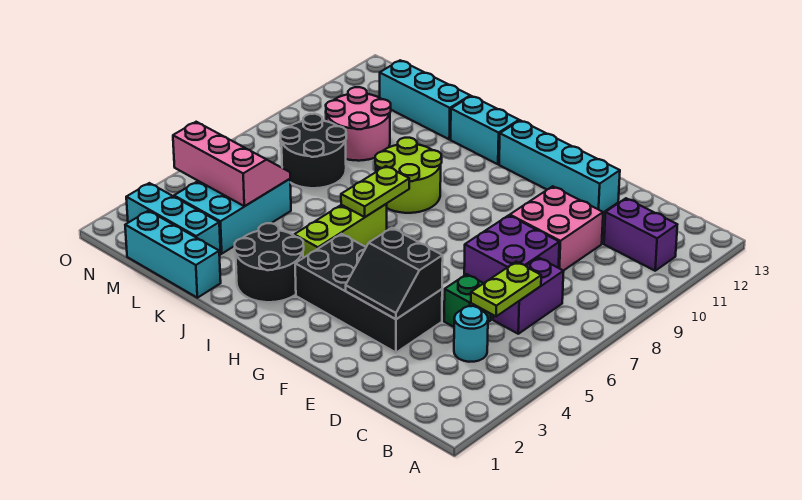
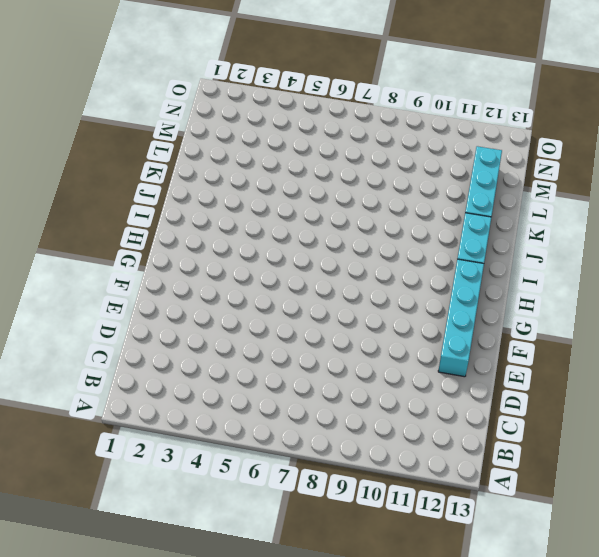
none -> purple 1x2 brick [604,198,677,271]
none -> cyan 1x1 round brick [454,306,488,362]
none -> purple 1x2 brick [493,258,564,334]

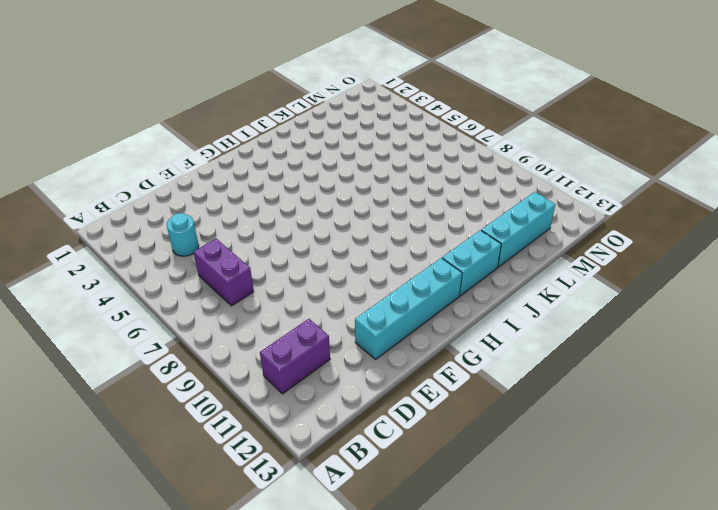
none -> green 1x1 brick [444,274,491,327]
none -> purple 2x2 brick [464,215,559,283]
none -> pink 2x2 brick [510,186,603,271]

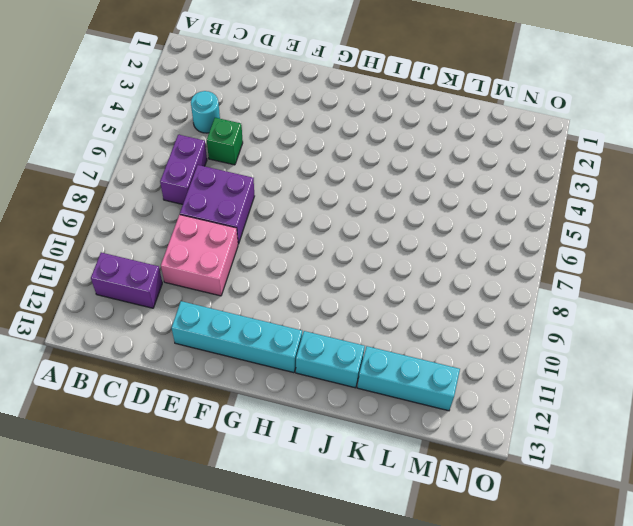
none -> black 2x4 brick [295,234,442,353]
none -> black 2x2 round brick [235,223,304,302]
none -> lime 1x3 brick [294,204,387,258]

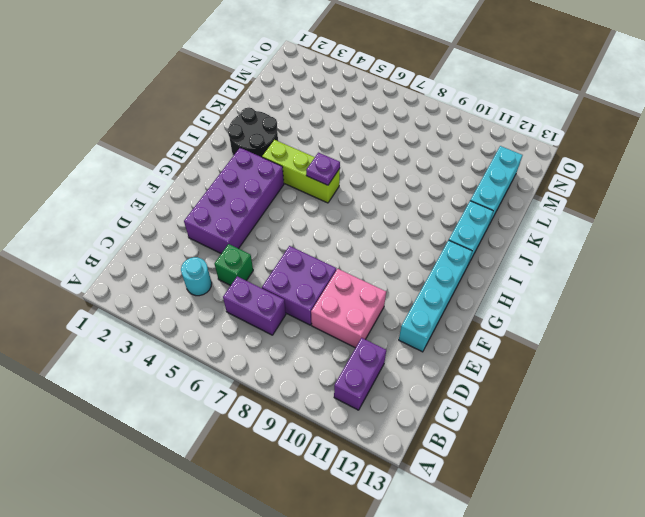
purple 2x4 brick [184,148,284,254] -> black 2x4 brick [295,234,442,353]
purple 1x1 plate [306,153,340,185] -> lime 1x2 plate [341,166,409,217]
none -> lime 2x2 round brick [375,138,442,213]
none -> cyan 1x3 brick [125,211,221,298]
none -> cyan 1x3 brick [126,183,221,255]

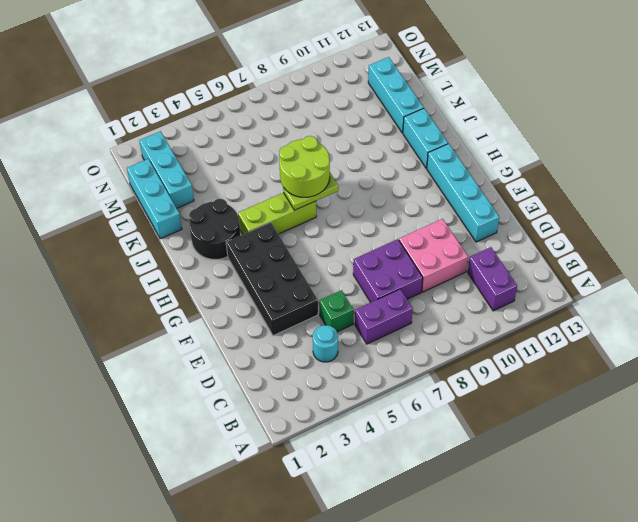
lime 2x2 round brick [279,136,330,197] -> lime 2x2 round brick moved to [375,138,442,213]
none -> cyan 2x3 brick [174,179,291,254]
none -> black 2x2 round brick [281,114,346,188]
none -> pink 2x2 round brick [326,87,391,161]

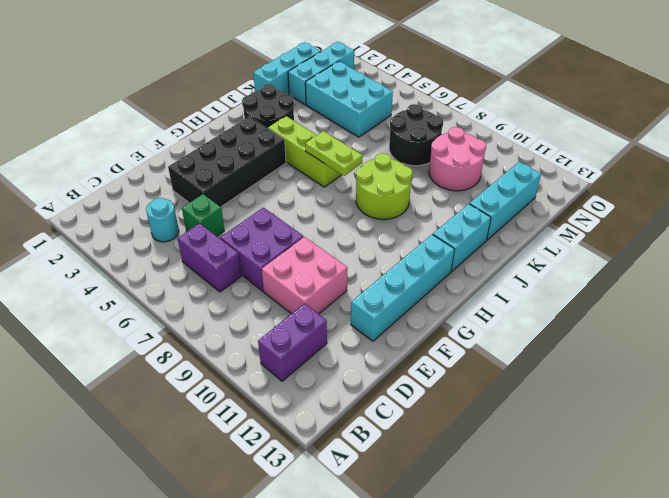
none -> lime 1x2 plate [471,262,541,316]
none -> black 2x2 slope [346,228,443,319]
none -> pink 2x3 slope [173,122,290,206]

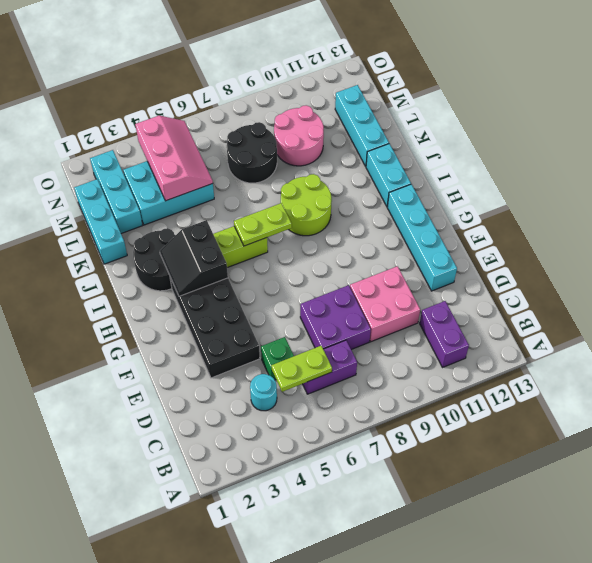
black 2x2 slope [160,220,228,296] -> black 2x2 slope moved to [346,228,443,319]

